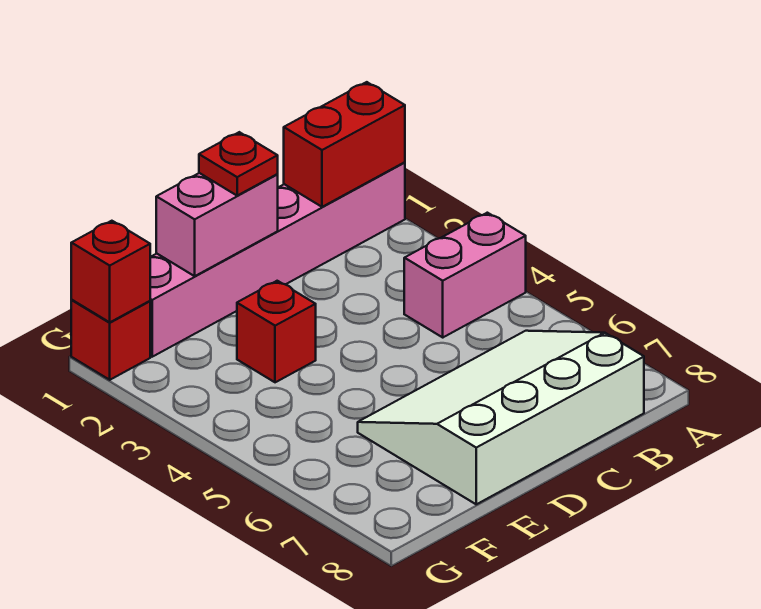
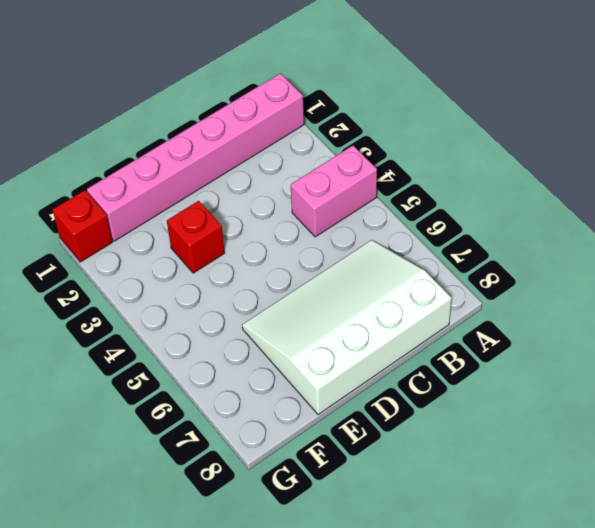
none -> red 1x2 brick [284,82,405,207]
none -> pink 1x2 brick [156,173,278,276]

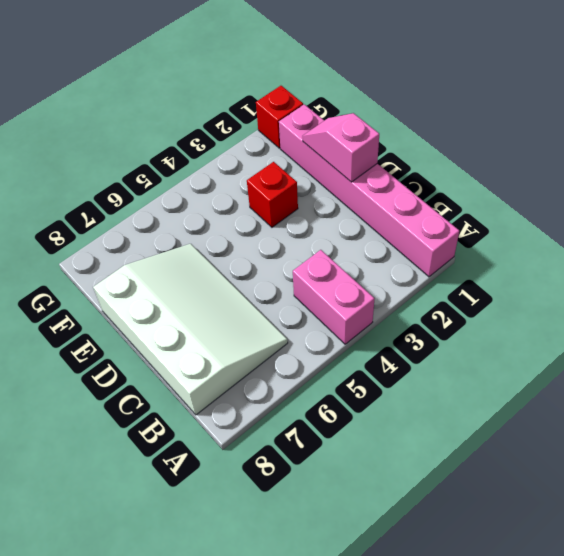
pink 1x2 slope [302,113,379,182] -> pink 1x2 brick [156,173,278,276]
none -> red 1x2 brick [284,82,405,207]
none -> red 1x1 brick [71,221,150,322]

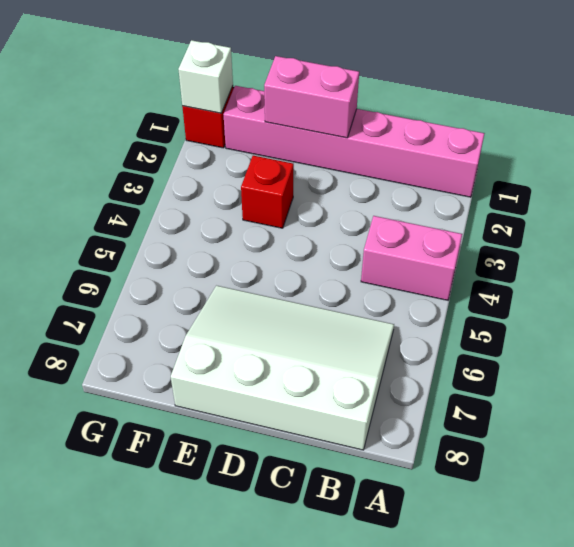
white 1x1 brick [178,40,233,113] -> red 1x1 brick [71,221,150,322]
none -> red 1x2 brick [284,82,405,207]
none -> red 1x1 plate [199,132,278,196]

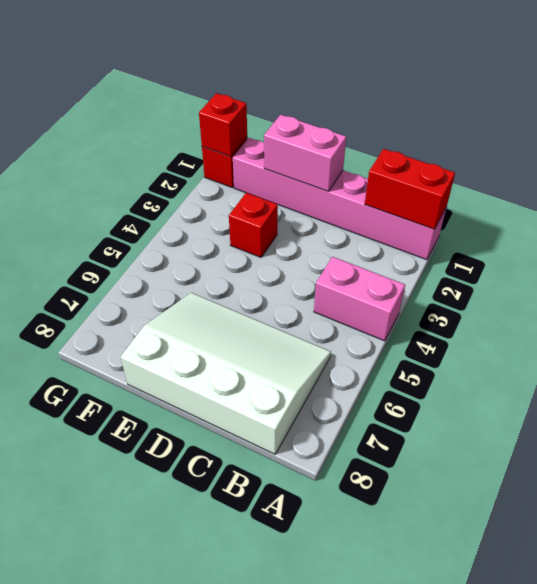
none -> red 1x1 plate [199,132,278,196]

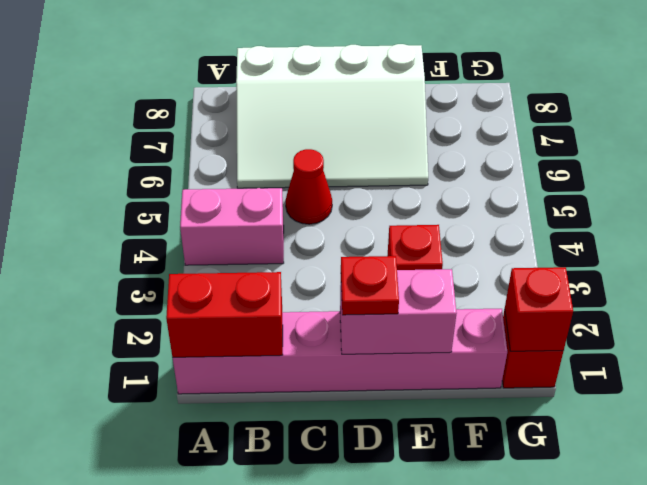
red 1x1 cone [286,149,332,224] -> none

